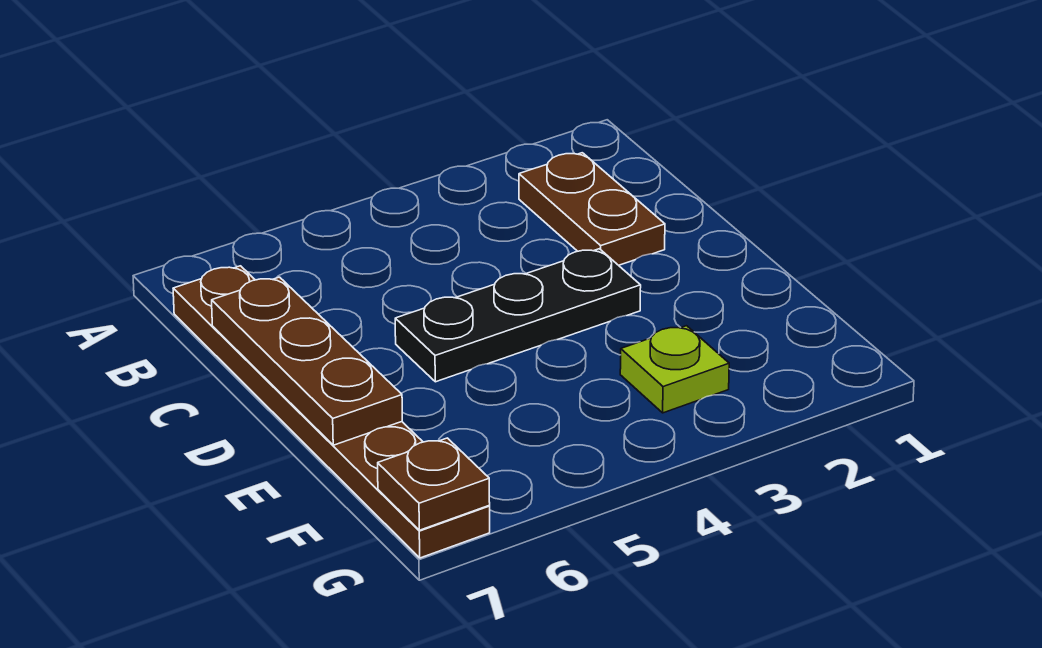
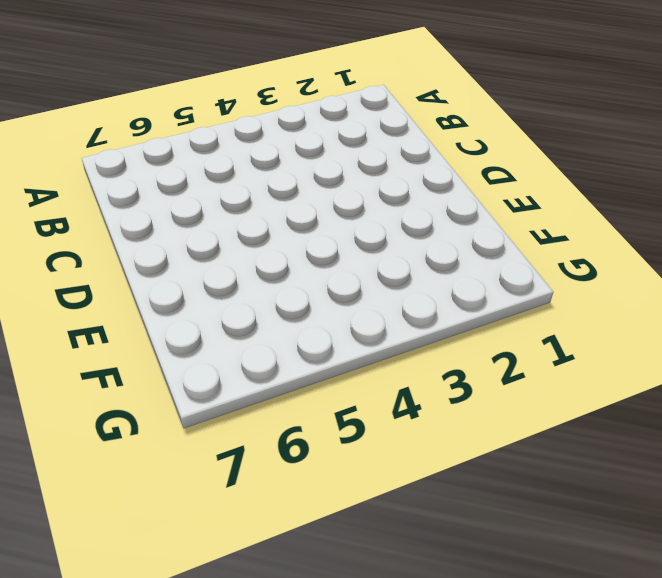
none -> brown 1x2 plate [519,153,665,265]
none -> brown 1x6 plate [173,266,490,558]

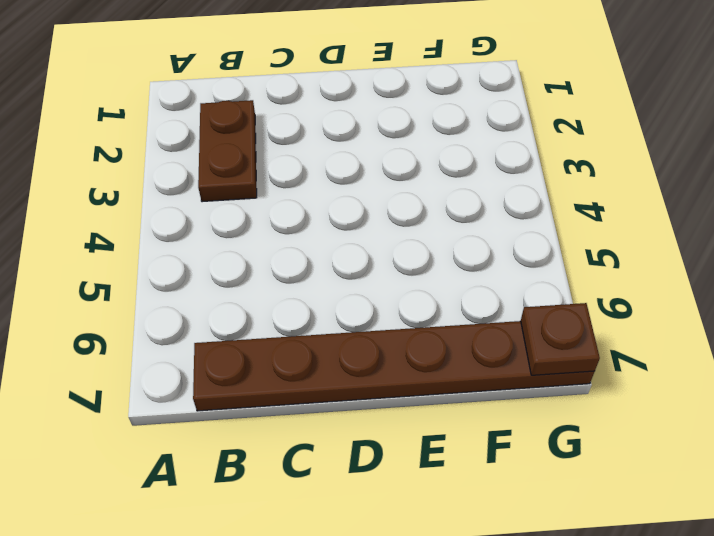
brown 1x2 plate [198,100,257,202] -> brown 1x2 plate turned to [519,153,665,265]
none -> black 1x3 plate [395,249,641,382]
none -> lime 1x1 plate [620,326,729,413]

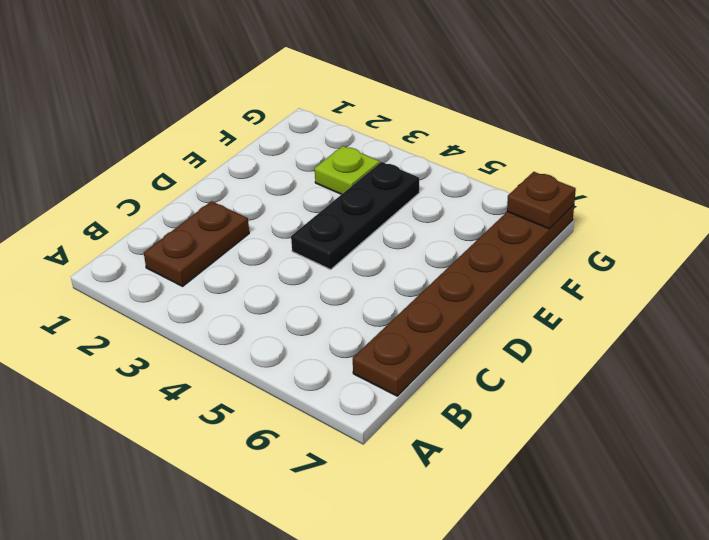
black 1x3 plate [291,162,419,269] -> black 1x3 plate turned to [395,249,641,382]
none -> brown 1x3 plate [212,277,402,445]

